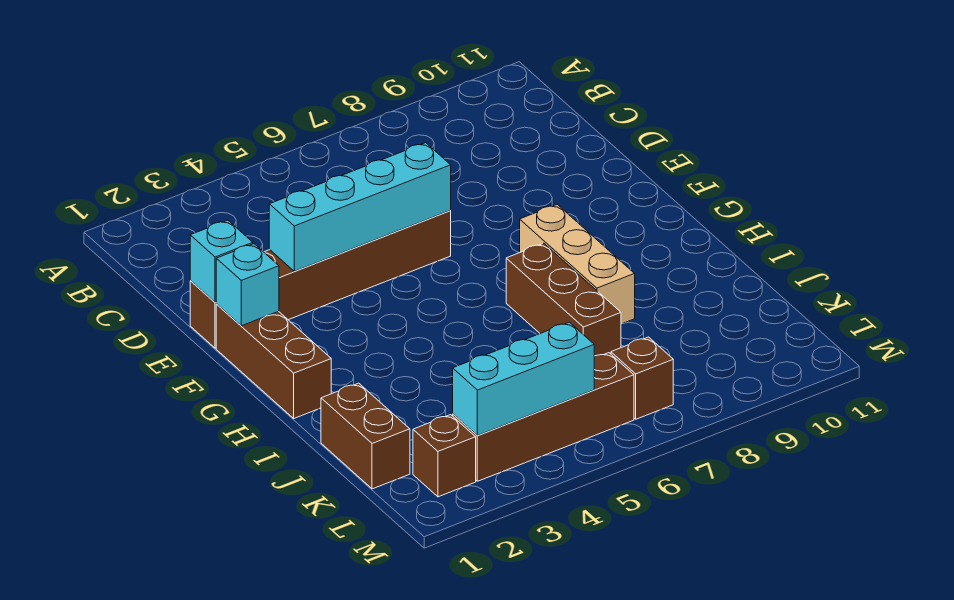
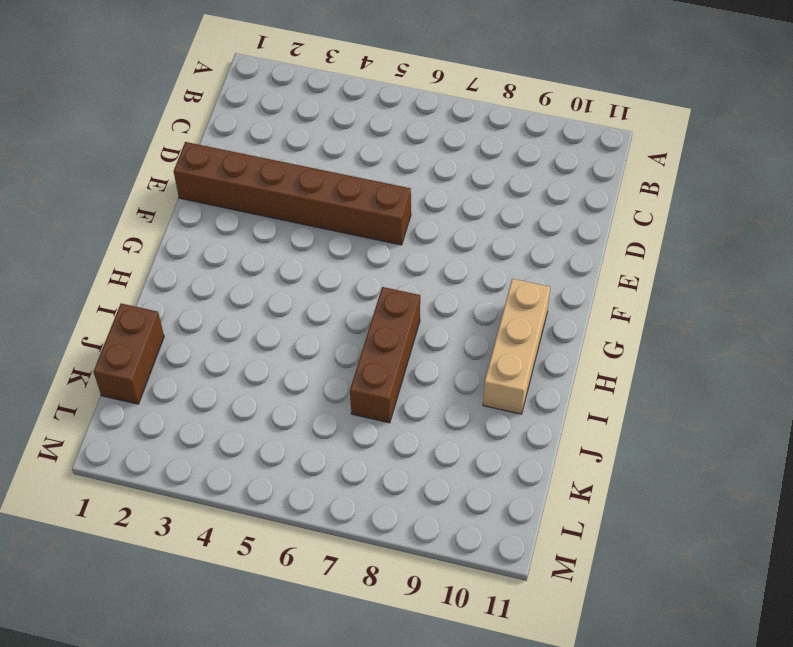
tan 1x3 brick [483,279,550,414] -> tan 1x3 brick moved to [520,205,635,324]
none -> brown 1x3 brick [216,304,331,418]
none -> brown 1x1 brick [413,415,476,497]
none -> brown 1x4 brick [453,353,634,481]

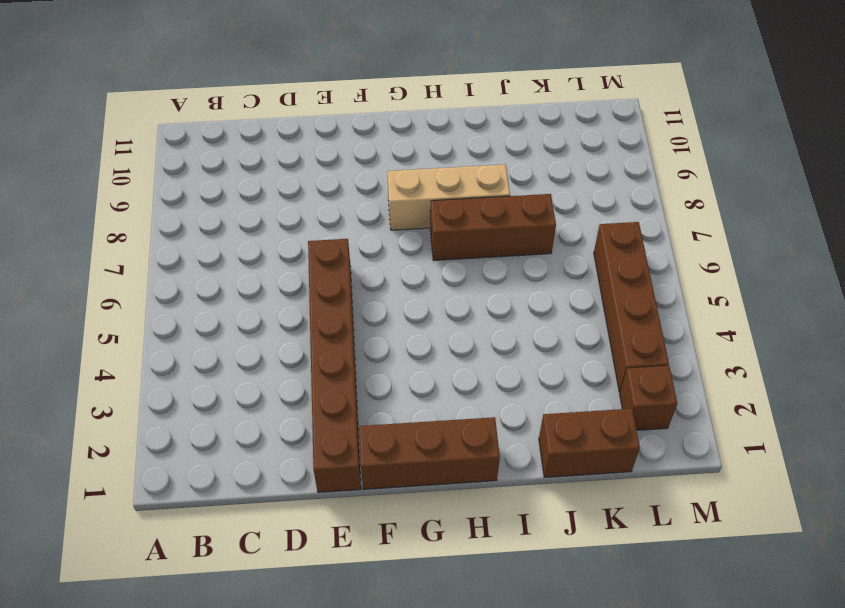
none -> brown 1x1 brick [611,337,673,419]
none -> cyan 1x1 brick [190,220,253,302]
none -> cyan 1x4 brick [269,143,451,271]

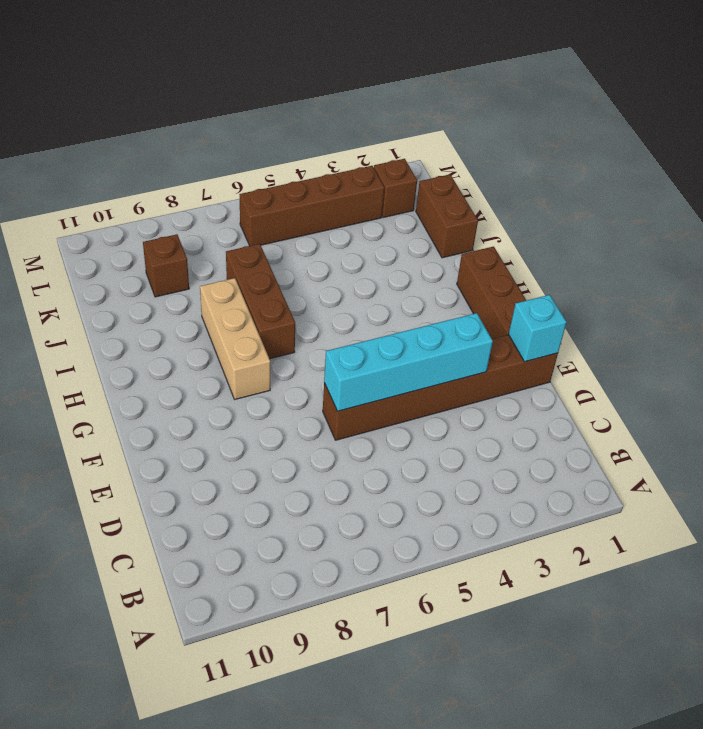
brown 1x1 brick [143,234,189,297] -> brown 1x1 brick moved to [611,337,673,419]
none -> cyan 1x1 brick [216,244,279,326]
none -> cyan 1x3 brick [453,322,594,435]

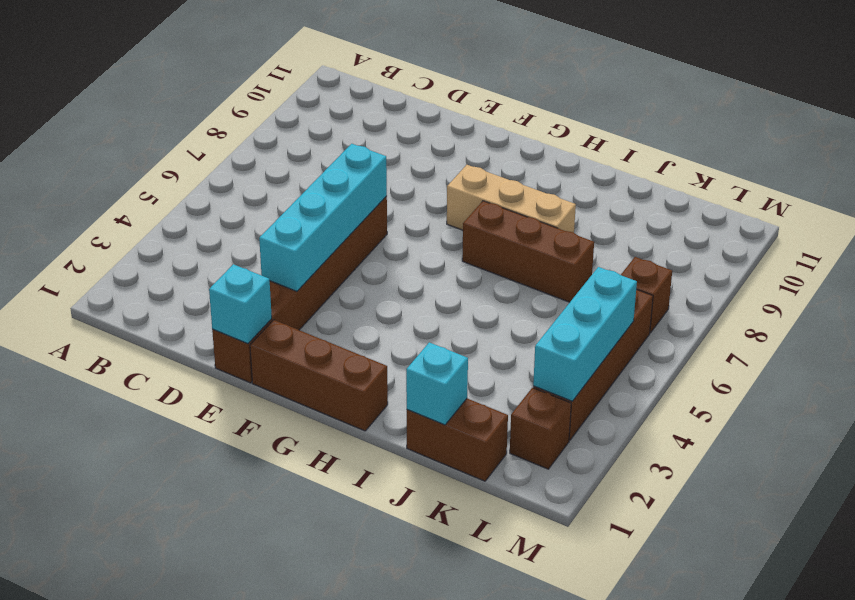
cyan 1x1 brick [406,342,468,425] -> cyan 1x1 brick moved to [216,244,279,326]

